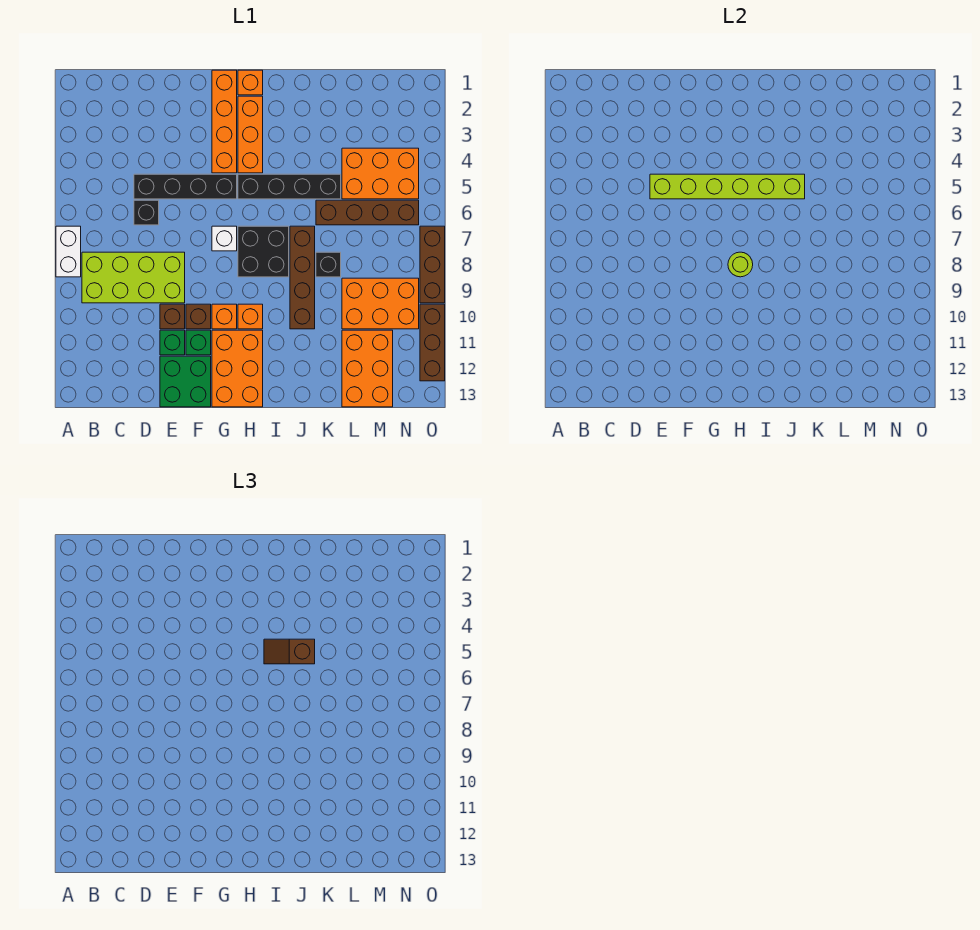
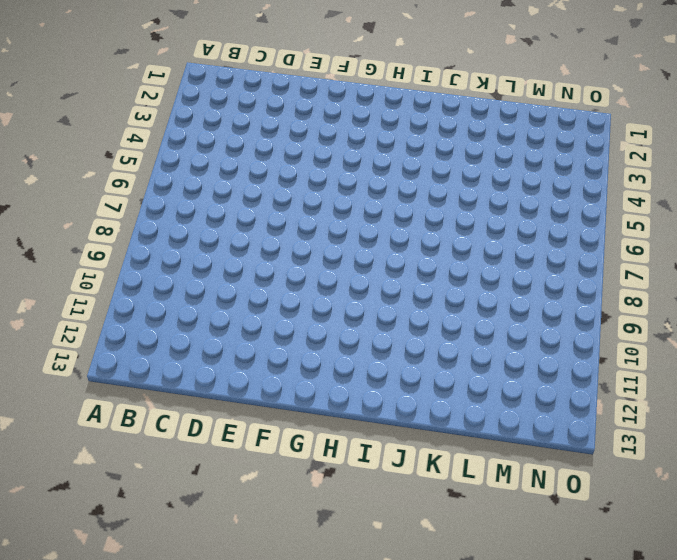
none -> white 1x2 brick [56,226,81,277]
none -> lime 2x4 brick [82,252,185,303]
none -> black 1x4 brick [134,174,237,199]

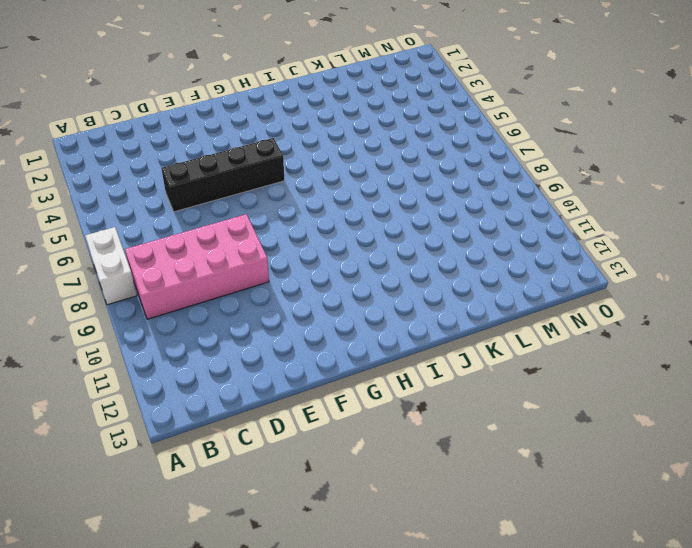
pink 2x4 brick [125,214,269,319] -> lime 2x4 brick [82,252,185,303]
none -> black 1x1 brick [134,200,159,225]
none -> brown 1x1 brick [160,304,185,329]
none -> green 1x1 brick [160,330,185,355]

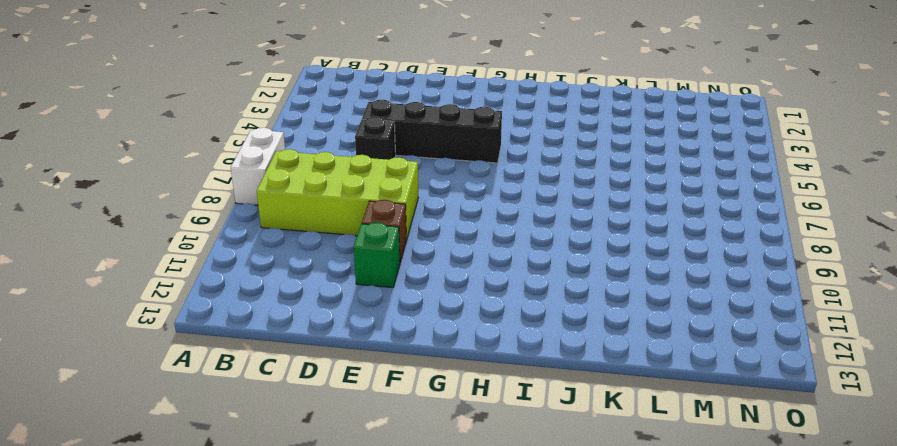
none -> green 2x2 brick [160,356,211,407]
none -> brown 1x1 brick [186,304,211,329]
none -> green 1x1 brick [186,330,211,355]

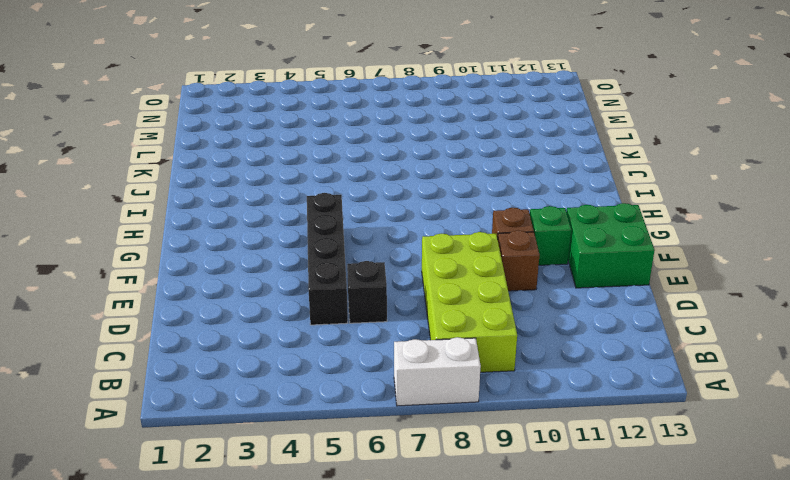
none -> green 1x1 brick [160,330,185,355]
none -> orange 1x4 brick [212,70,237,173]
none -> white 1x1 brick [212,226,237,251]

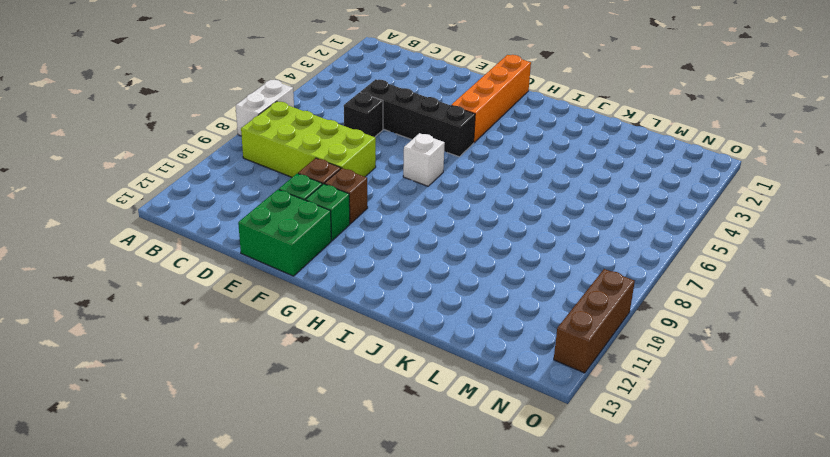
none -> orange 1x1 brick [212,304,237,329]
none -> orange 2x3 brick [212,330,263,407]
none -> orange 1x1 brick [238,70,263,95]

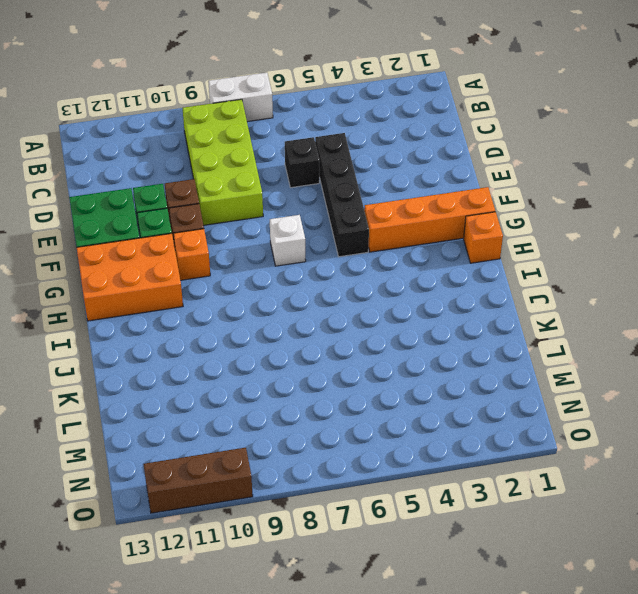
none -> orange 1x3 brick [238,96,263,173]
none -> black 1x4 brick [238,174,341,199]
none -> black 2x2 brick [238,226,289,277]

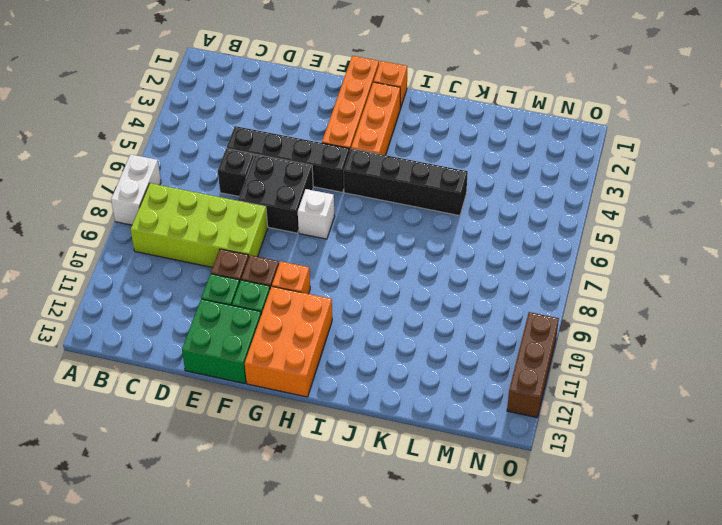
black 2x2 brick [238,154,313,233] -> black 2x2 brick moved to [238,226,289,277]
none -> orange 1x1 brick [238,304,263,329]
none -> brown 1x4 brick [290,226,315,329]
none -> brown 1x4 brick [316,200,419,225]

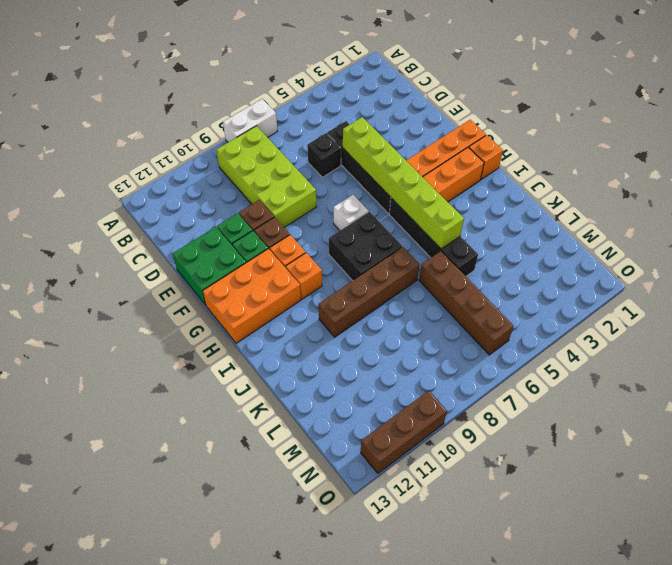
none -> black 1x1 brick [316,252,341,277]
none -> orange 2x3 brick [342,148,419,199]
none -> orange 2x3 brick [342,278,419,329]

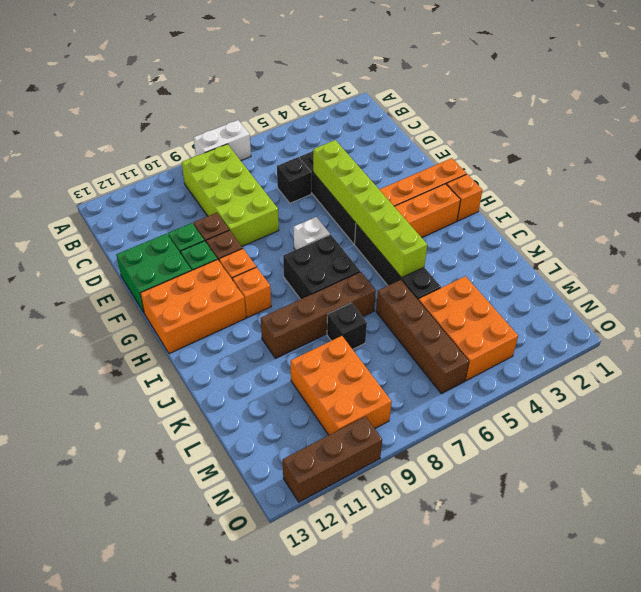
none -> orange 2x3 brick [342,330,393,407]
none -> brown 1x3 brick [420,226,445,303]
none -> lime 1x1 round brick [728,252,753,277]

